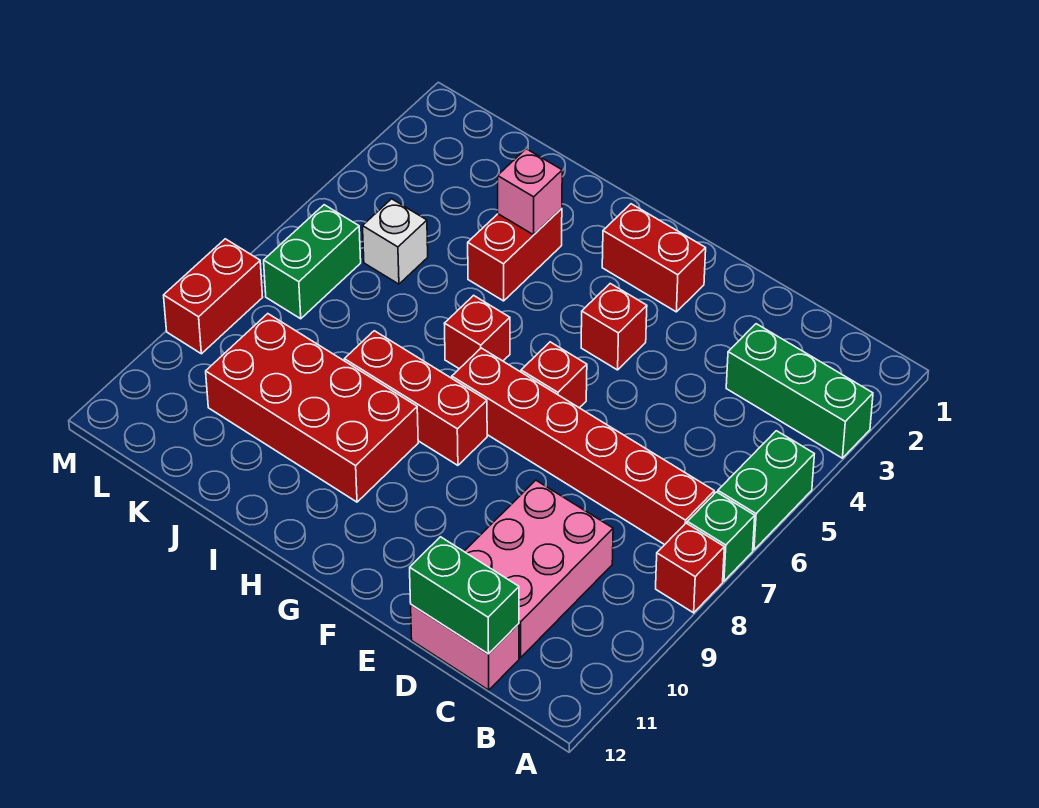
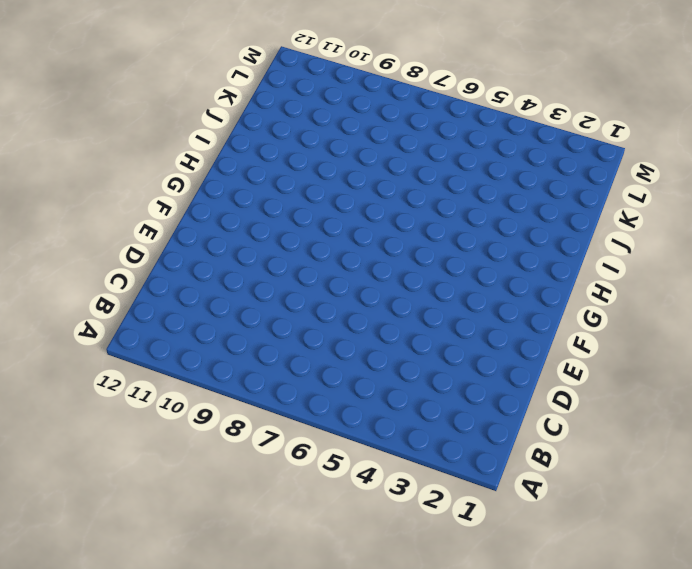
none -> green 1x3 brick [726,324,873,458]
none -> green 1x2 brick [718,431,814,550]
none -> green 1x1 brick [687,492,755,581]

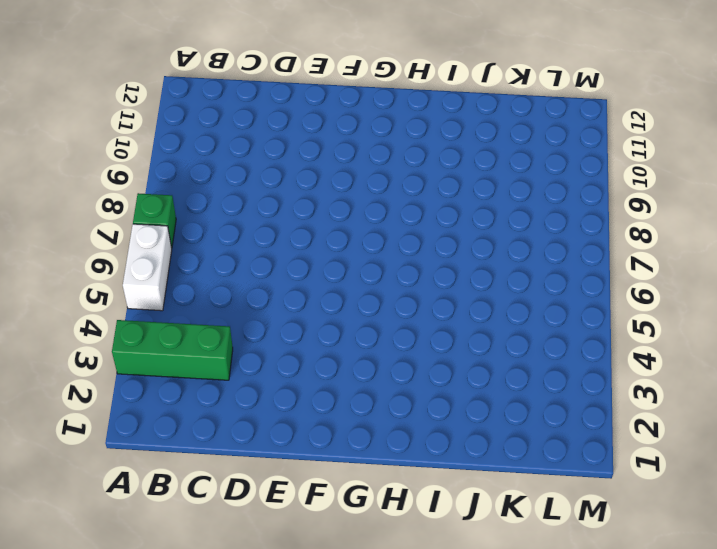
white 1x2 brick [123,224,172,311] -> green 1x2 brick [718,431,814,550]
none -> red 1x1 brick [656,523,724,613]
none -> red 1x6 brick [452,348,714,545]
none -> pink 2x3 brick [464,480,613,658]

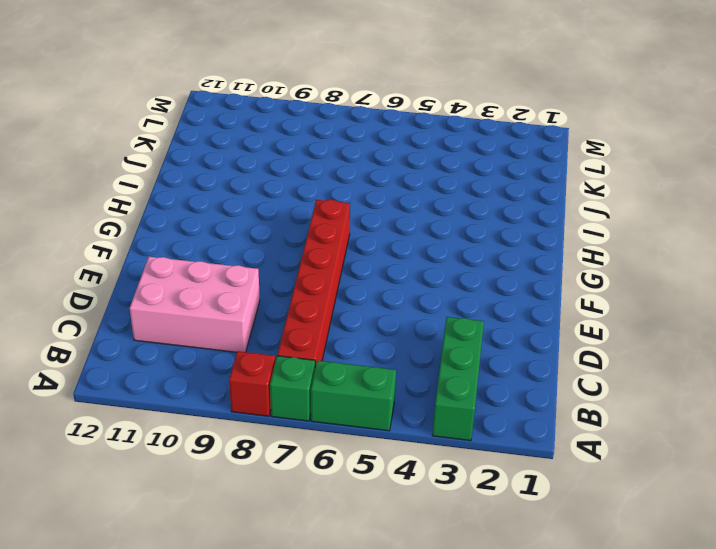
none -> pink 1x2 brick [411,605,519,690]
none -> red 1x2 brick [602,204,706,312]
none -> red 1x1 brick [581,284,647,370]

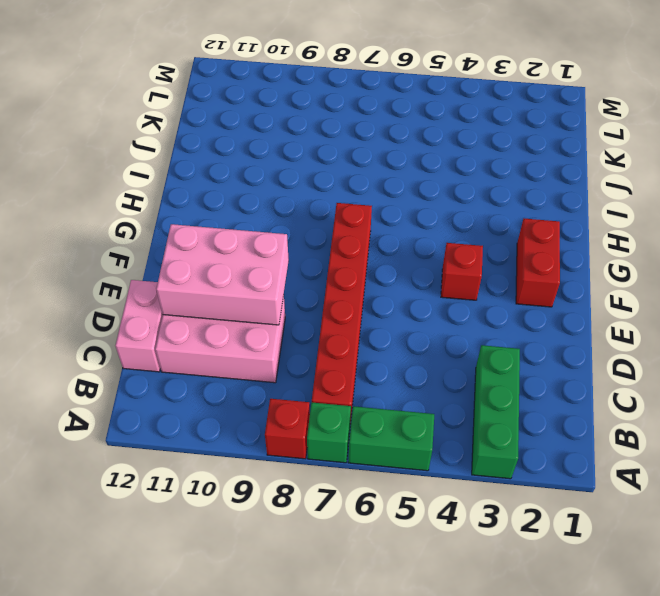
pink 2x3 brick [156,224,289,325] -> none
none -> red 1x1 brick [521,342,587,408]
none -> red 1x3 brick [344,331,487,465]
none -> red 1x1 brick [444,295,510,369]

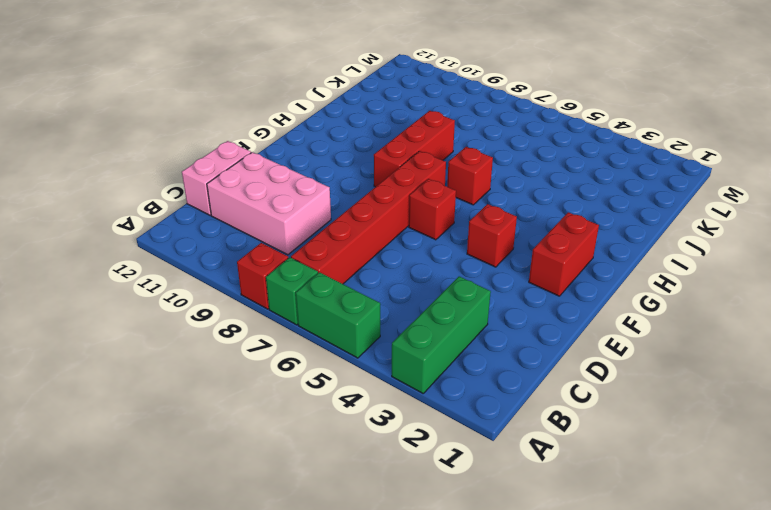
none -> red 2x4 brick [206,314,418,502]
none -> red 1x2 brick [468,208,562,301]
none -> white 1x1 brick [363,199,428,284]

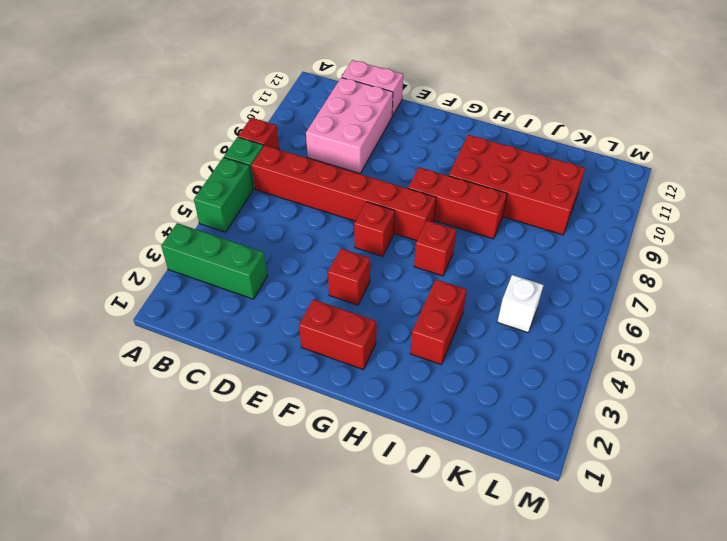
none -> green 1x2 brick [264,205,361,319]
none -> red 1x2 brick [164,239,263,354]
none -> green 1x2 brick [410,537,519,654]

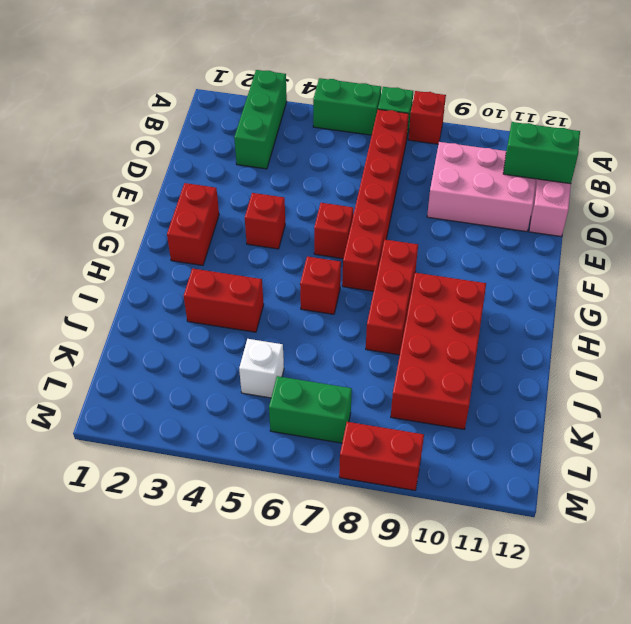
green 1x2 brick [503,122,580,184] -> green 1x2 brick turned to [410,537,519,654]
none -> pink 1x1 brick [498,149,562,235]

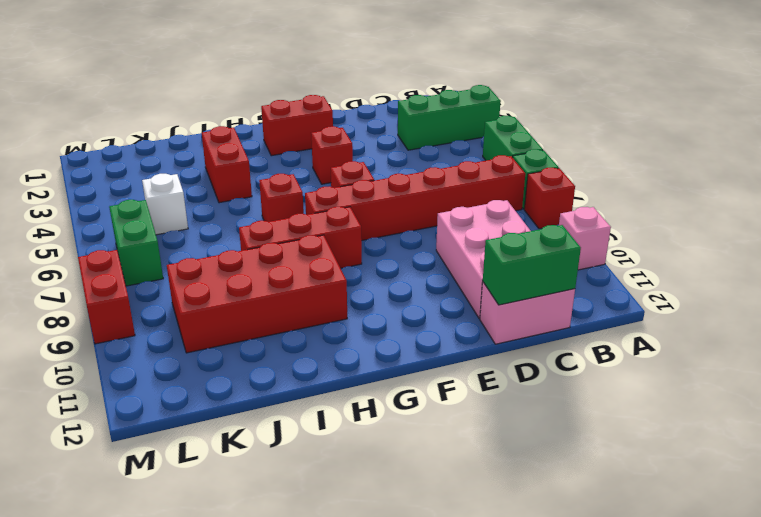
pink 1x1 brick [559,207,611,270] -> pink 1x1 brick moved to [498,149,562,235]

